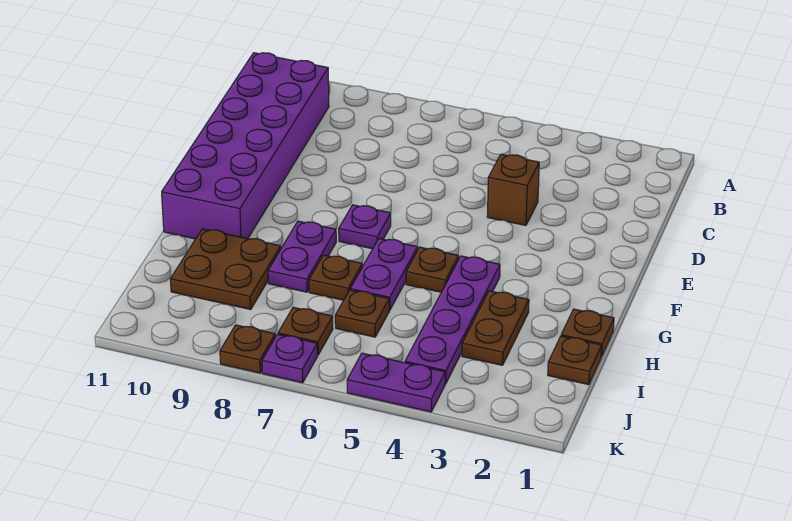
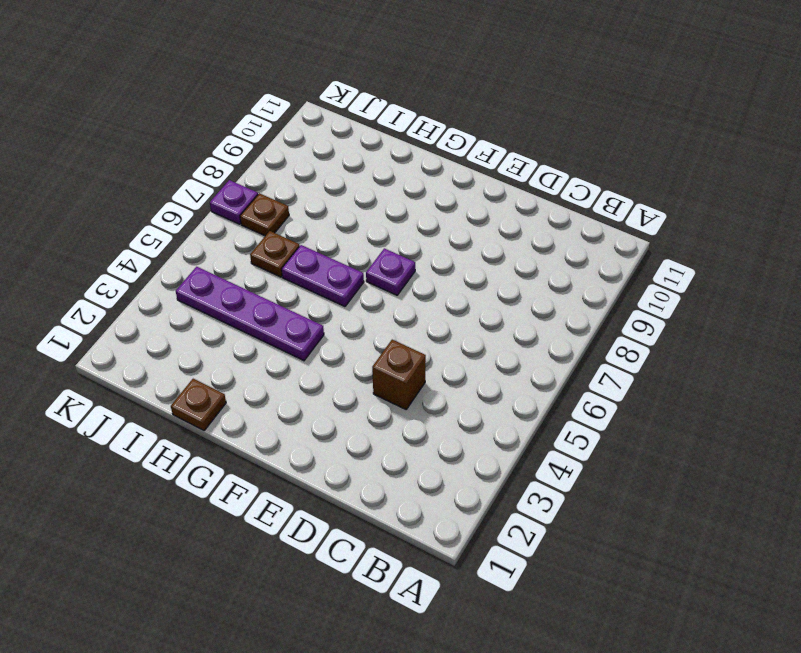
none -> purple 2x6 brick [162,53,329,239]
none -> brown 1x1 plate [406,247,459,292]
none -> purple 1x2 plate [268,221,336,292]

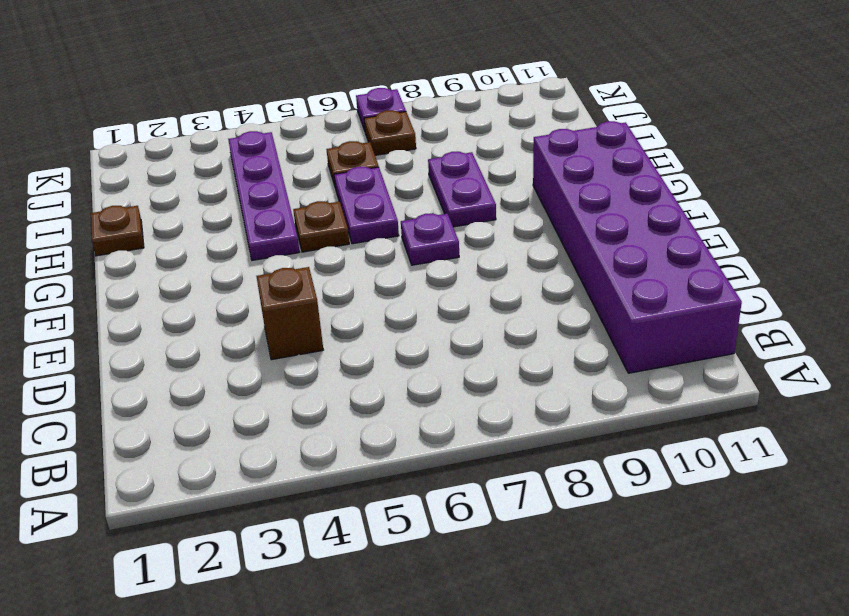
none -> brown 1x2 plate [462,291,529,365]
none -> brown 1x1 plate [309,255,362,300]
none -> brown 2x2 plate [170,229,281,309]

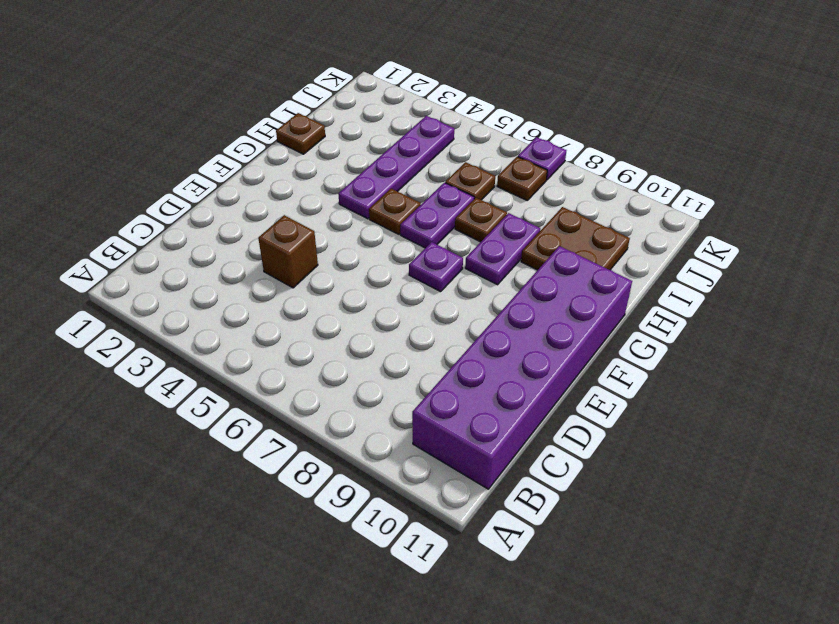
none -> brown 1x2 plate [462,291,529,365]
none -> brown 1x1 plate [548,336,602,385]
none -> purple 1x2 plate [347,353,445,412]

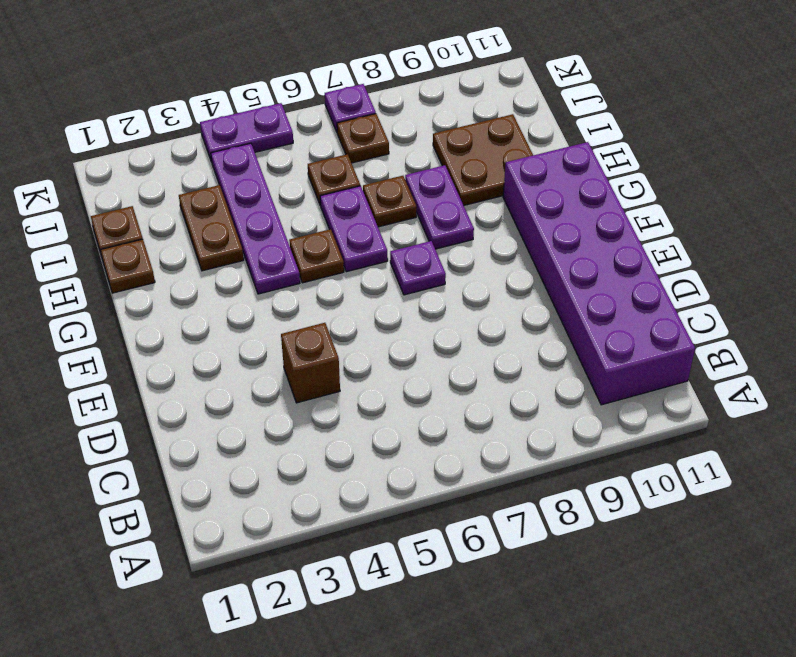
none -> brown 1x1 plate [220,325,275,373]

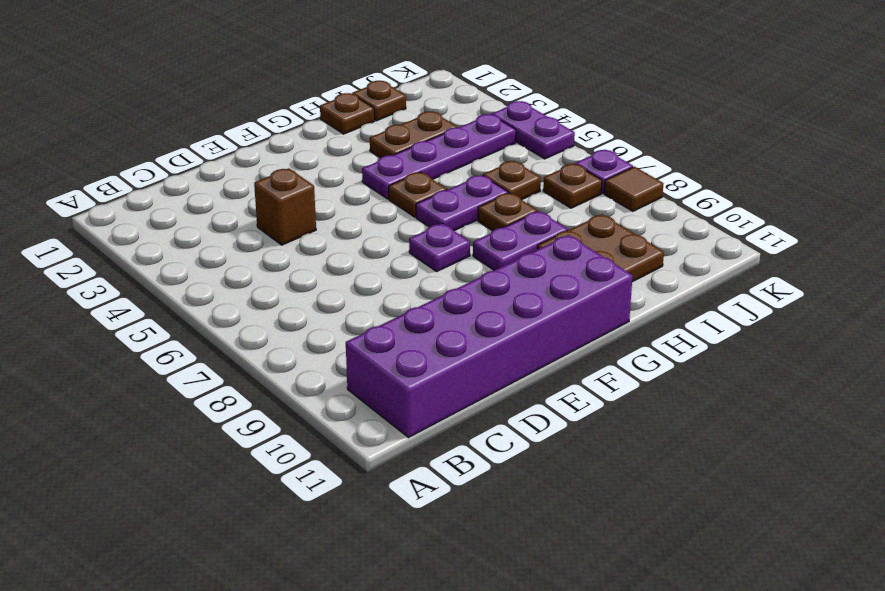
brown 1x1 tile [604,167,664,211] -> brown 1x1 plate [220,325,275,373]

